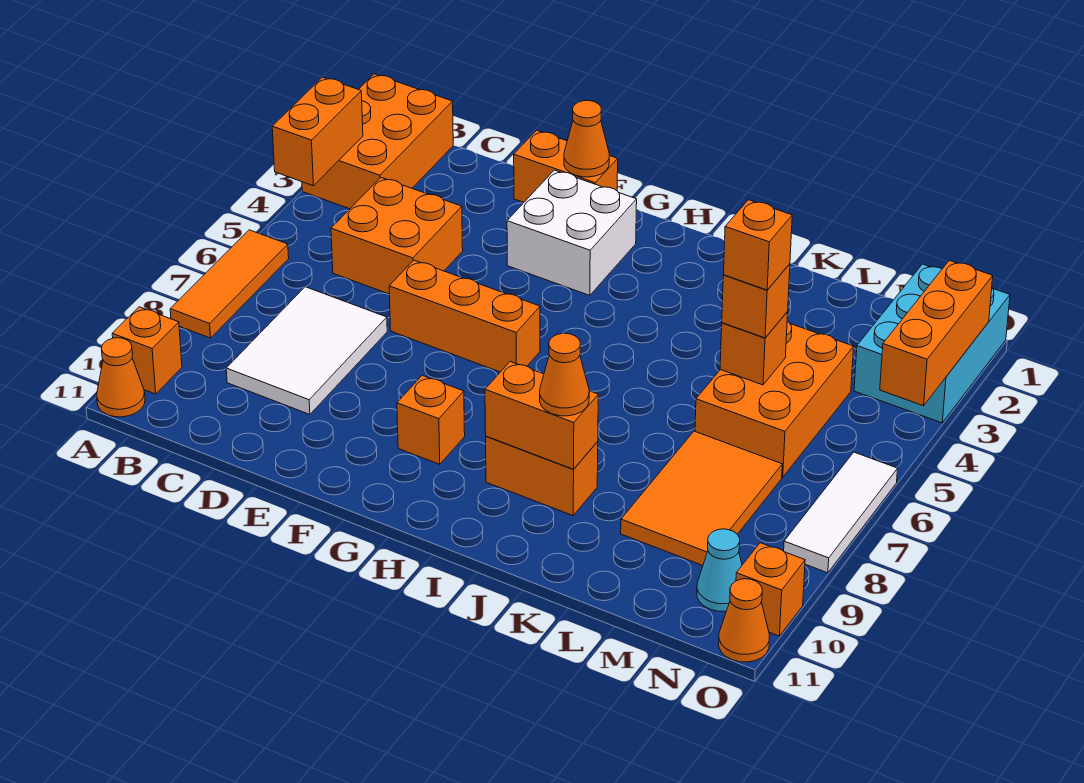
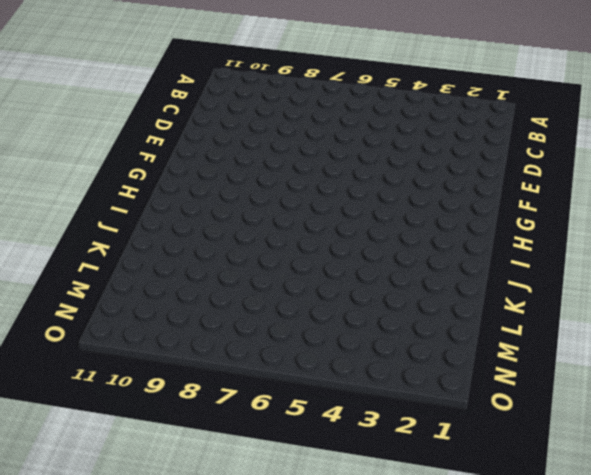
none -> orange 2x3 brick [302,74,453,209]
none -> orange 1x3 tile [170,230,289,338]
none -> orange 1x1 brick [112,307,182,394]

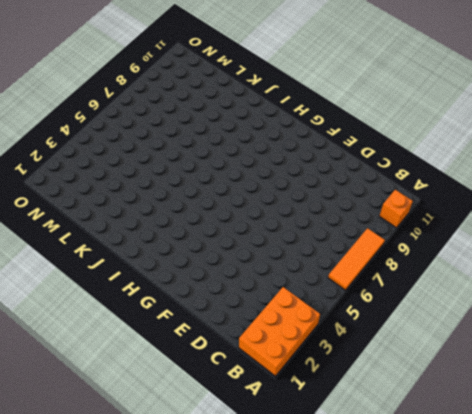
none -> orange 1x1 cone [97,338,145,417]
none -> orange 2x2 brick [331,178,463,294]
none -> white 2x3 tile [226,287,387,414]

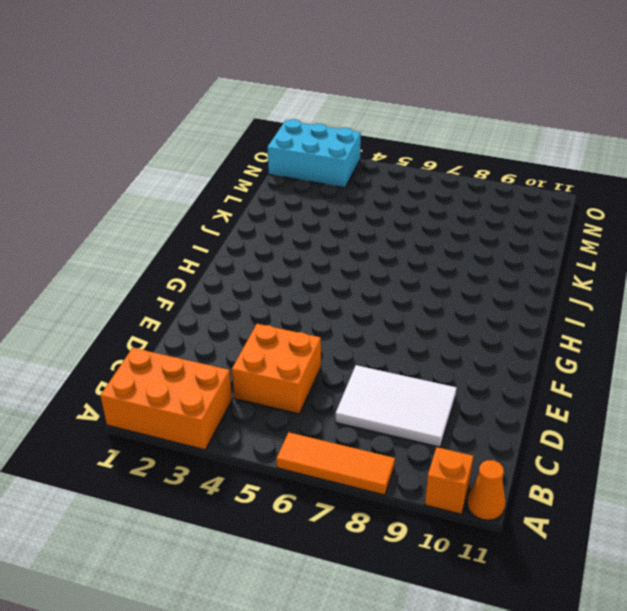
none -> orange 1x2 brick [514,130,618,202]
none -> orange 1x3 brick [389,260,540,372]
none -> white 2x2 brick [507,170,637,295]

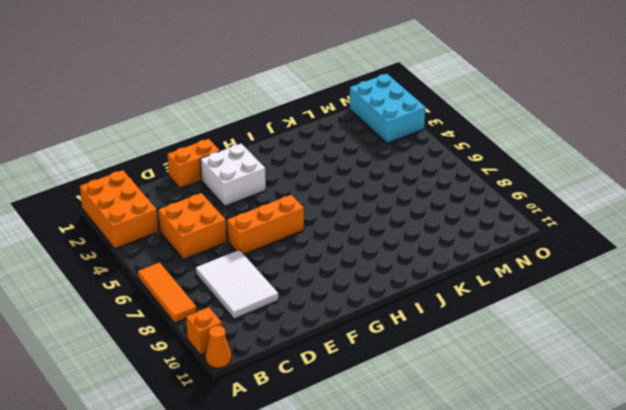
none -> orange 1x1 brick [397,375,465,464]
none -> orange 1x2 brick [486,436,598,516]
none -> orange 2x3 brick [695,321,854,477]

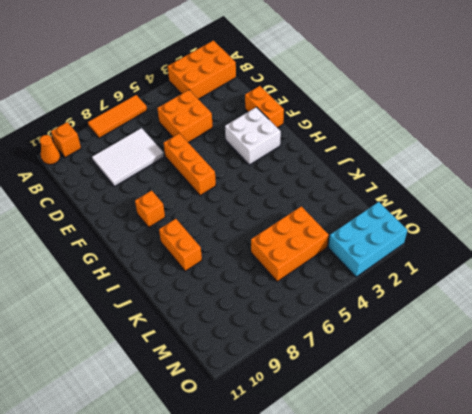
none -> orange 2x3 tile [621,431,782,565]
none -> cyan 1x1 cone [697,529,742,611]
none -> white 1x3 tile [784,452,898,573]

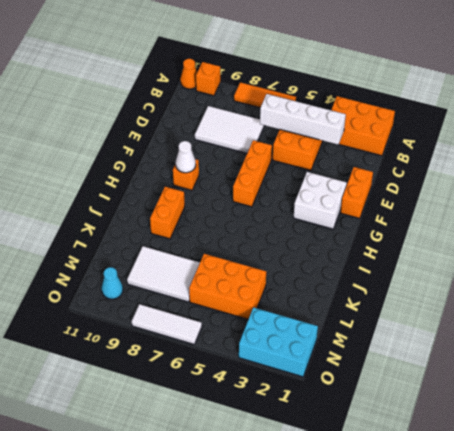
white 1x4 brick [260,94,346,145] -> none
white 1x1 cone [176,141,196,173] -> none
white 2x3 tile [127,246,200,302] -> orange 2x3 tile [621,431,782,565]
none -> orange 1x1 brick [736,543,805,636]
none -> orange 1x1 cone [719,579,770,662]
none -> orange 1x2 brick [272,77,363,186]

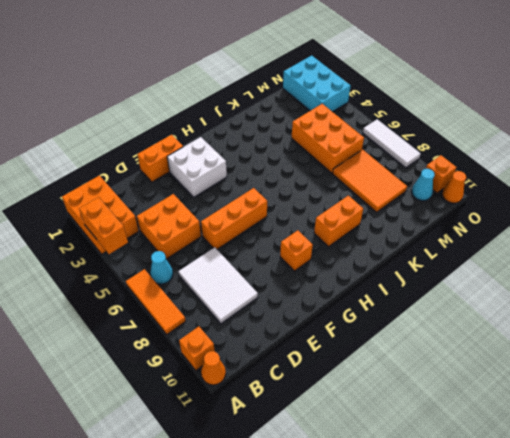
cyan 1x1 cone [150,251,173,284] -> none
none -> orange 1x1 cone [564,101,609,177]
none -> orange 1x2 brick [485,362,598,469]
none -> orange 1x1 brick [720,312,788,385]

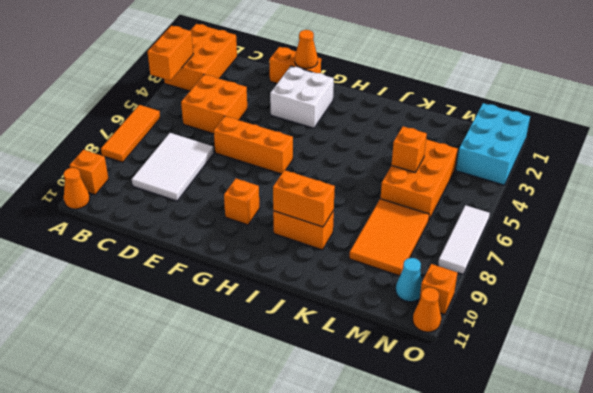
none -> orange 1x3 brick [880,260,993,406]
none -> orange 1x1 cone [540,333,589,416]
none -> orange 1x1 brick [722,264,790,338]

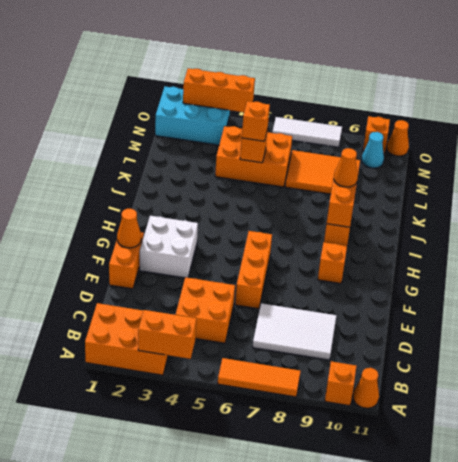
none -> orange 1x1 brick [723,200,792,290]

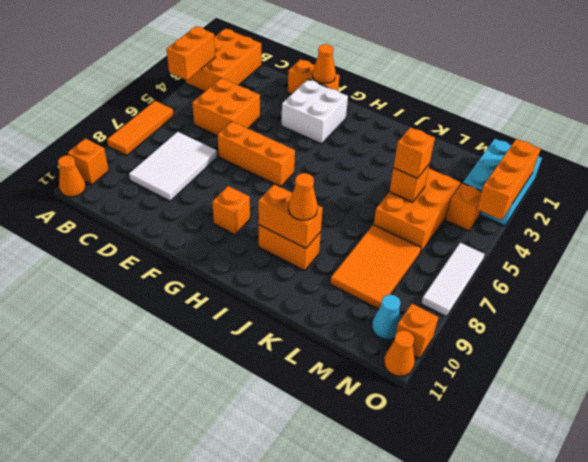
orange 1x1 brick [446,183,482,231] -> orange 1x1 brick moved to [723,200,792,290]

